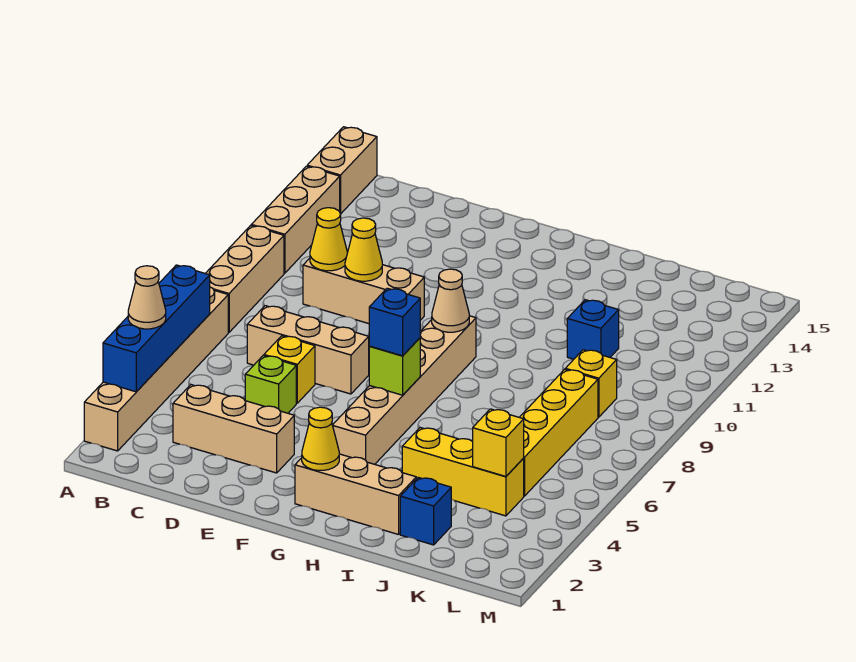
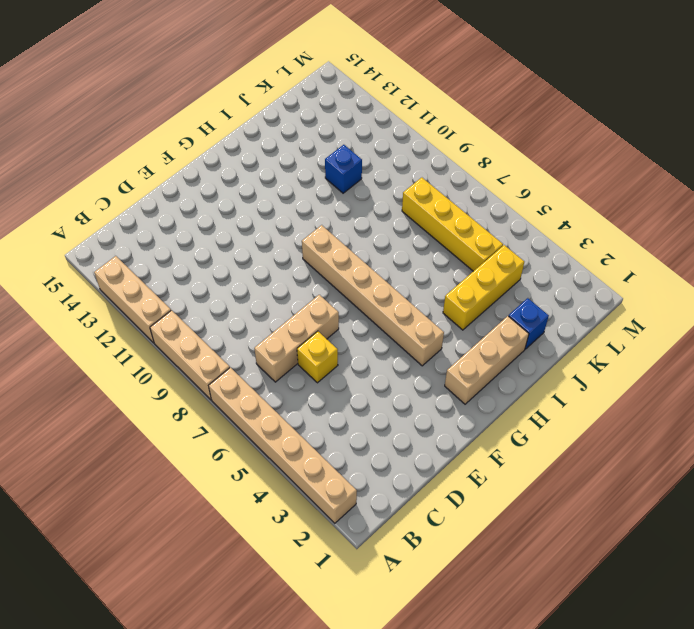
none -> tan 1x2 brick [307,127,377,214]
none -> tan 1x3 brick [173,385,294,473]
none -> tan 1x3 brick [303,258,424,324]

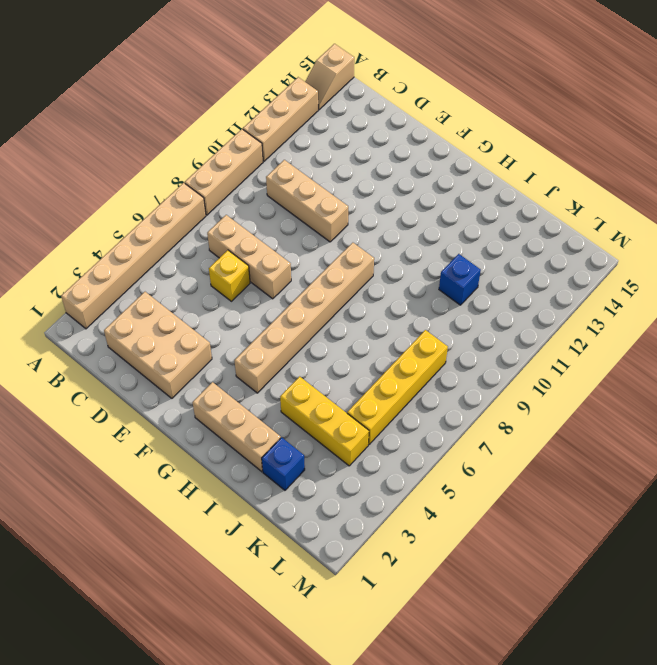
tan 1x2 slope [305,44,354,110] -> tan 1x2 brick [307,127,377,214]
tan 2x3 brick [104,292,212,398] -> tan 1x3 brick [173,385,294,473]
none -> lime 1x1 brick [245,356,296,413]
none -> yellow 1x1 brick [565,350,617,417]
none -> blue 1x4 brick [103,265,210,392]

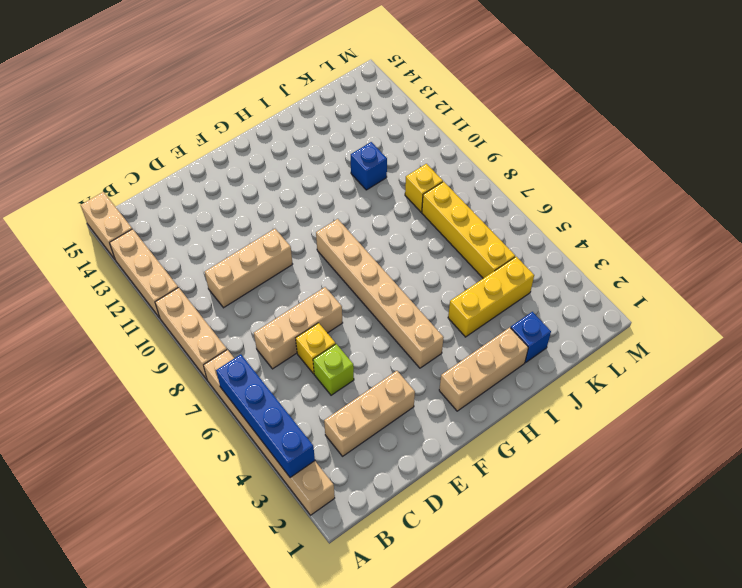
none -> yellow 1x1 cone [310,208,347,271]
none -> yellow 1x1 cone [345,218,382,281]
none -> yellow 1x1 cone [302,407,339,470]

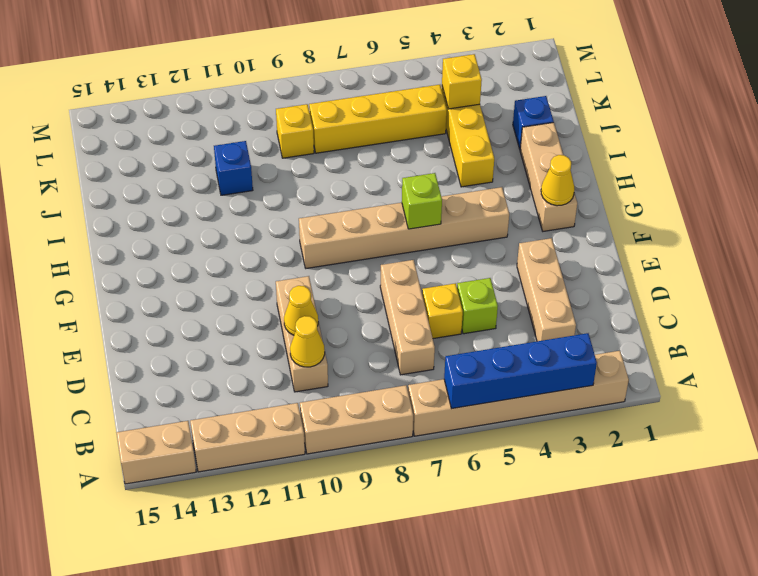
none -> tan 1x1 cone [432,269,469,332]
none -> tan 1x1 cone [128,266,166,329]
none -> blue 1x1 brick [369,288,420,356]

